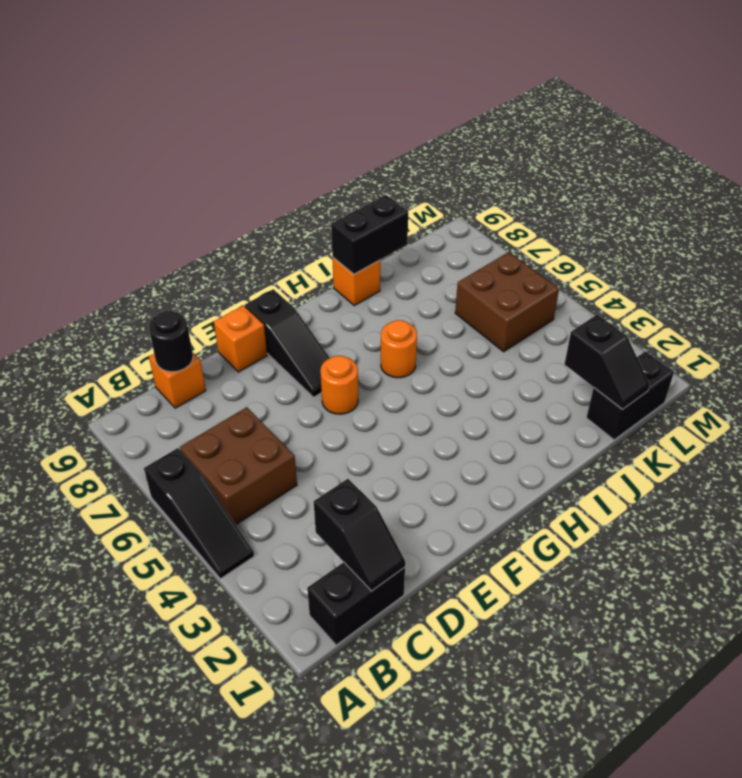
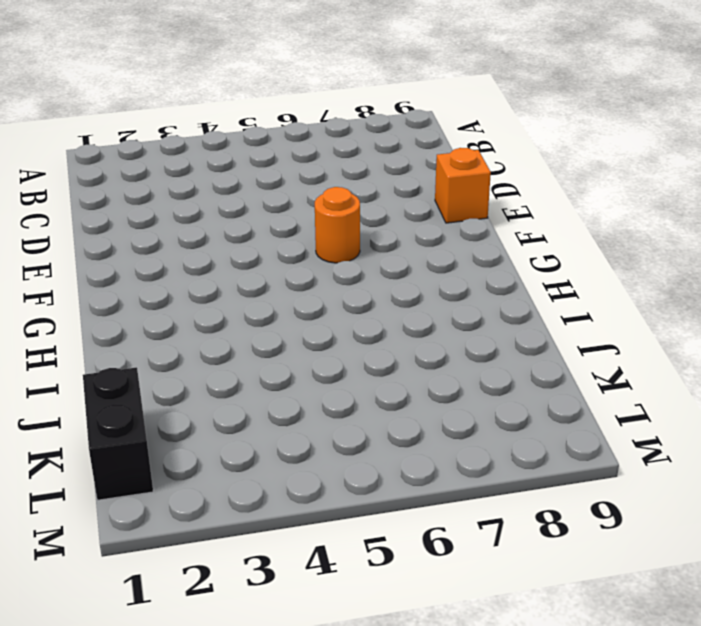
none -> black 1x3 slope [144,448,254,579]
none -> black 1x2 brick [307,562,405,645]
none -> brown 2x2 brick [180,407,297,524]

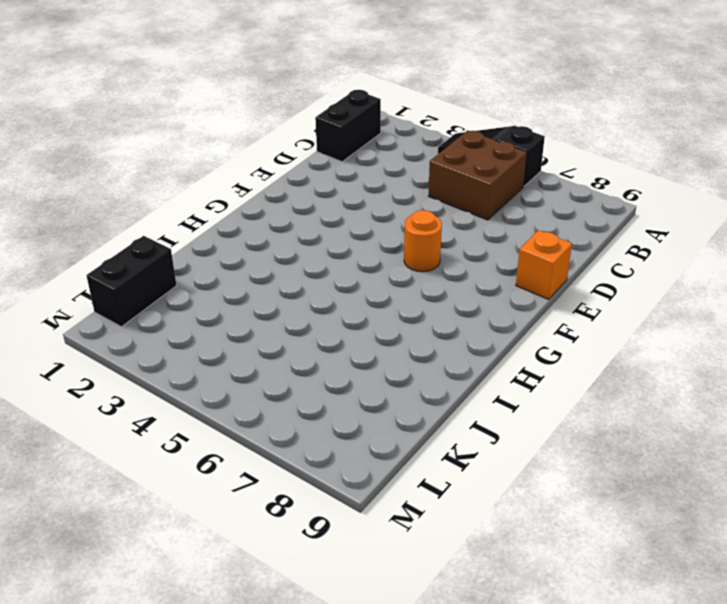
none -> orange 1x1 brick [149,352,206,408]
none -> black 1x3 slope [245,289,330,397]
none -> orange 1x1 round brick [381,320,417,378]

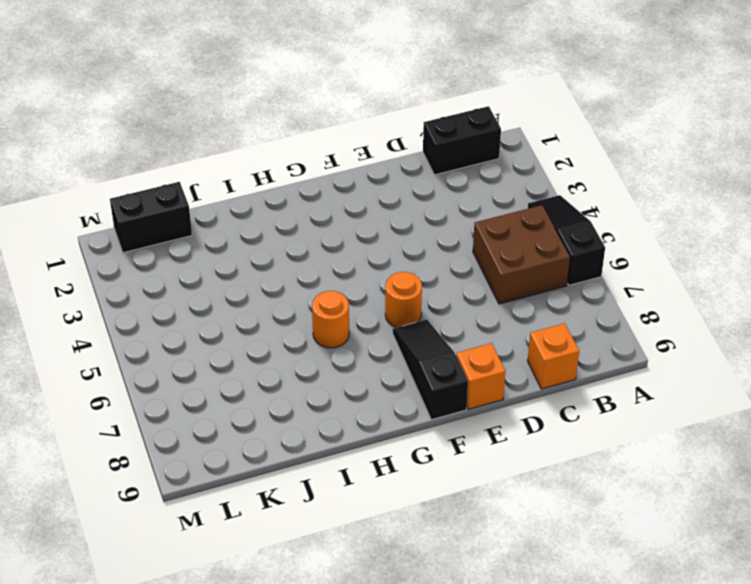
none -> orange 1x1 brick [332,257,380,306]
none -> brown 2x2 brick [455,252,559,352]
none -> black 1x2 slope [314,479,405,591]

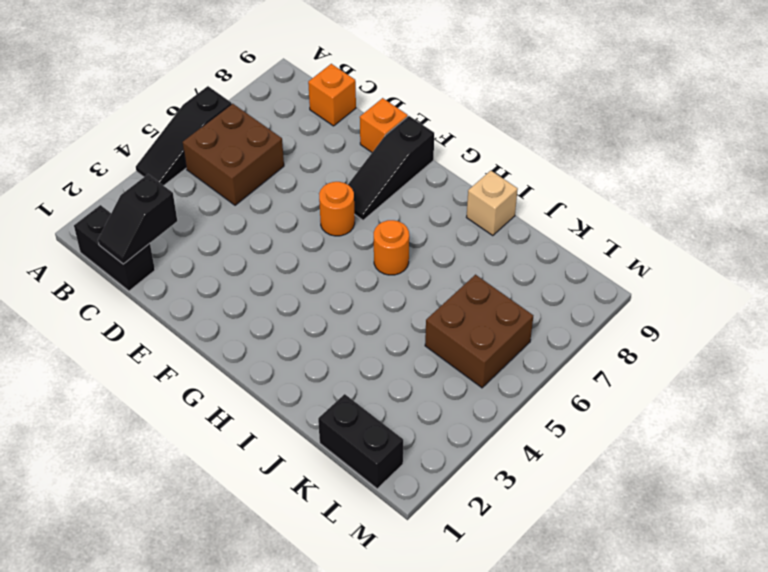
tan 1x1 brick [466,171,518,236] -> orange 1x1 brick [332,257,380,306]
none -> black 1x1 round brick [149,311,193,372]
none -> black 1x2 brick [331,195,408,274]
none -> black 1x2 slope [564,315,650,409]

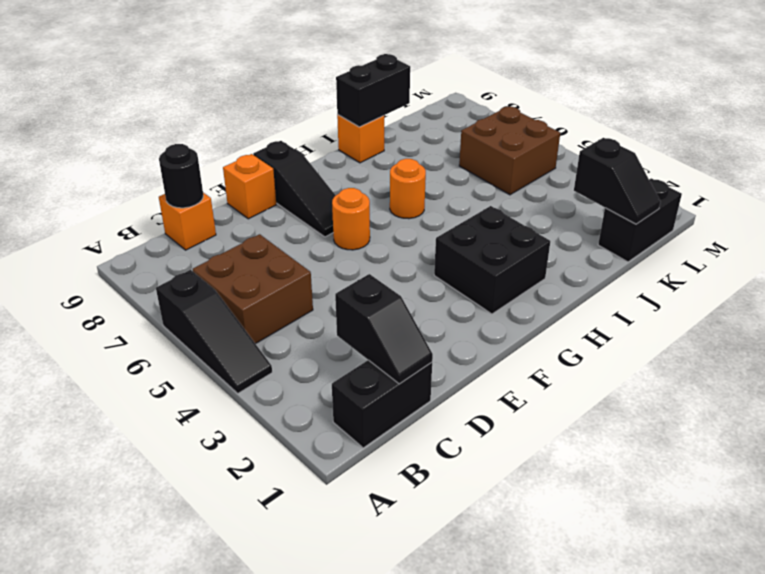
black 2x2 brick [434,206,550,314] -> none

